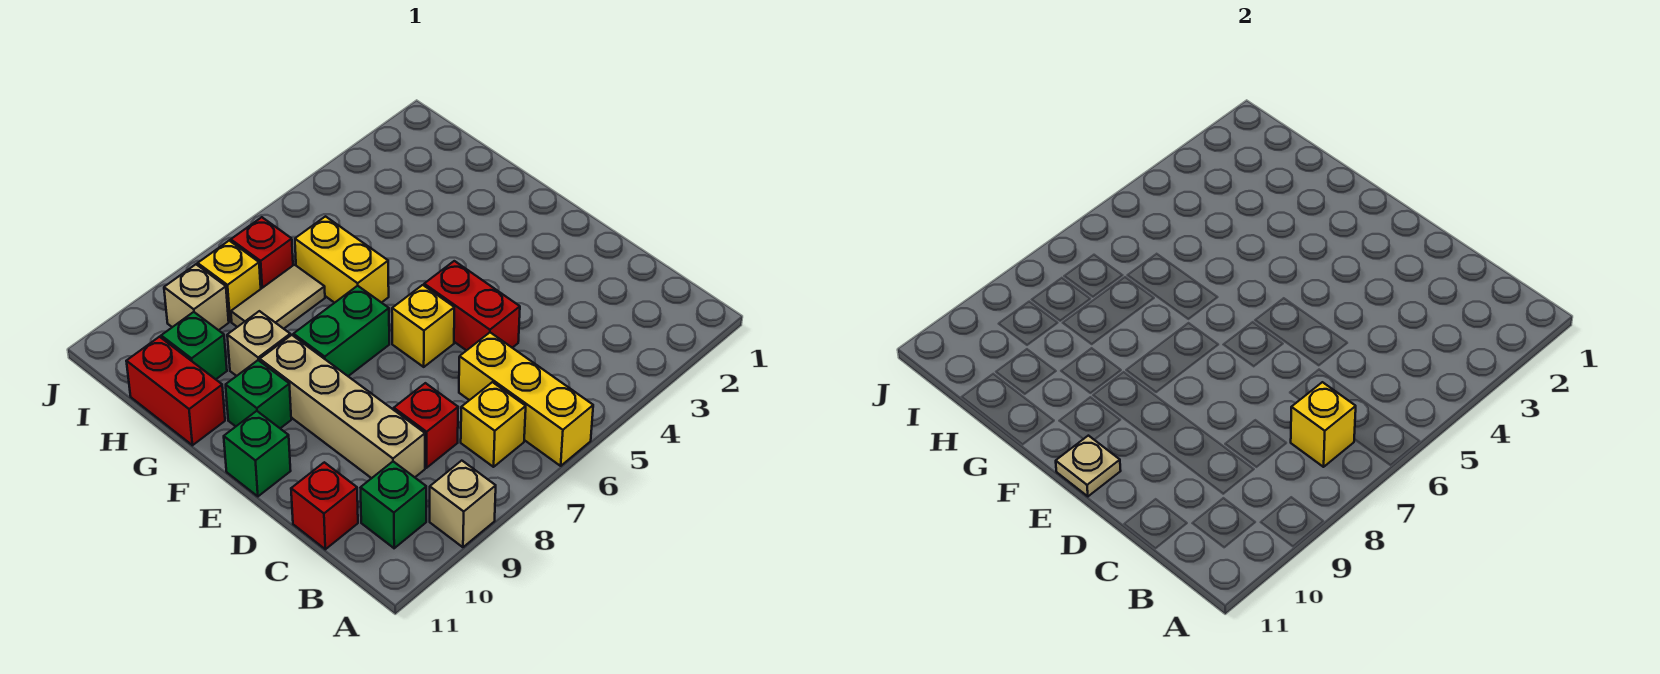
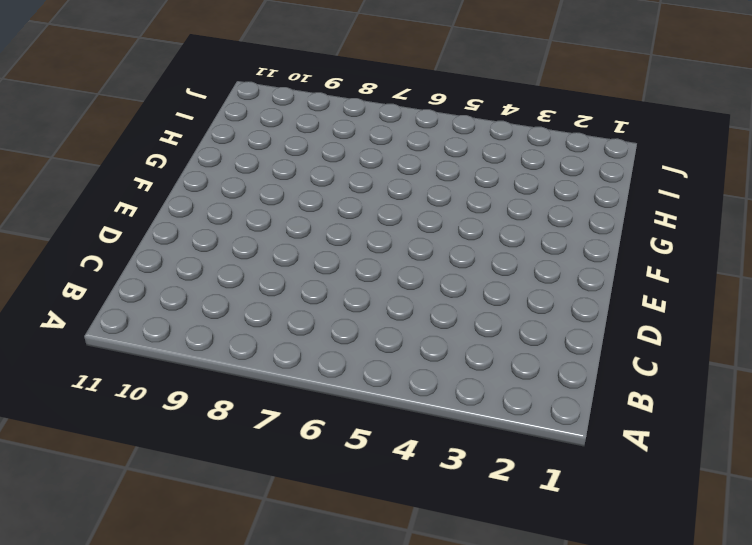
none -> yellow 1x3 brick [459,333,593,466]
none -> tan 1x1 brick [430,461,496,547]
none -> yellow 1x1 brick [461,382,526,467]

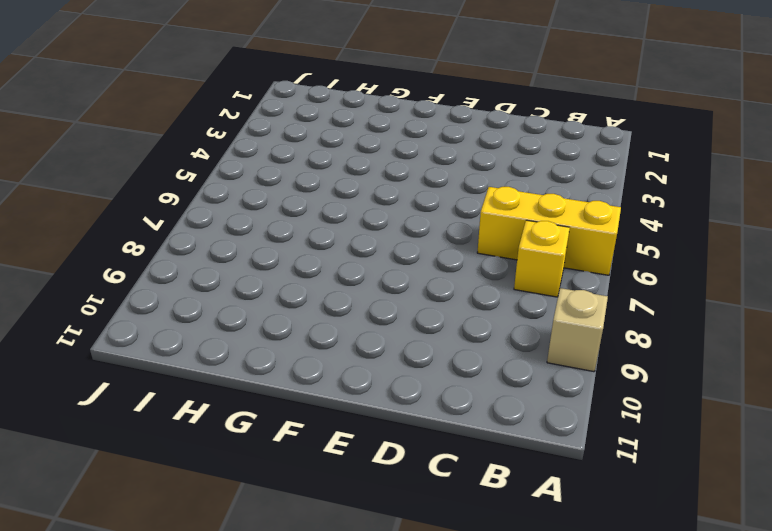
none -> green 1x1 brick [360,462,426,548]
none -> red 1x1 brick [394,383,458,468]
none -> tan 1x4 brick [260,335,425,478]

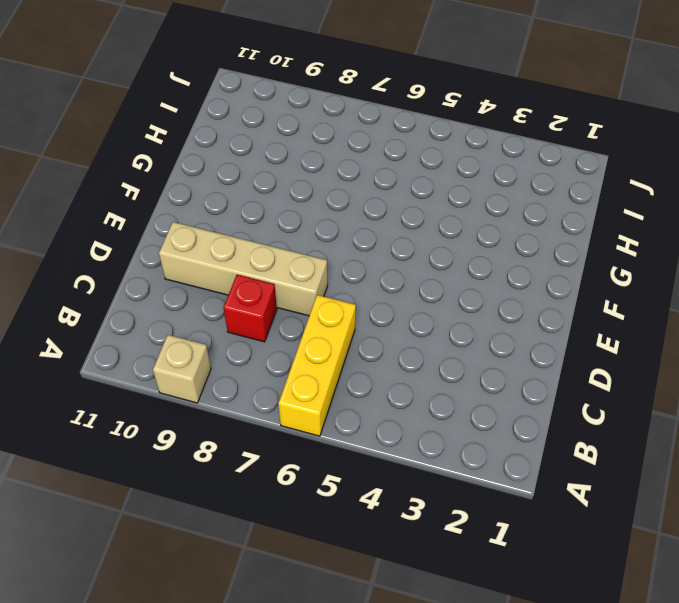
tan 1x4 brick [159,222,328,316] -> tan 1x4 brick turned to [260,335,425,478]
none -> yellow 1x1 brick [461,382,526,467]
none -> green 1x1 brick [360,462,426,548]
none -> red 1x1 brick [291,462,358,549]

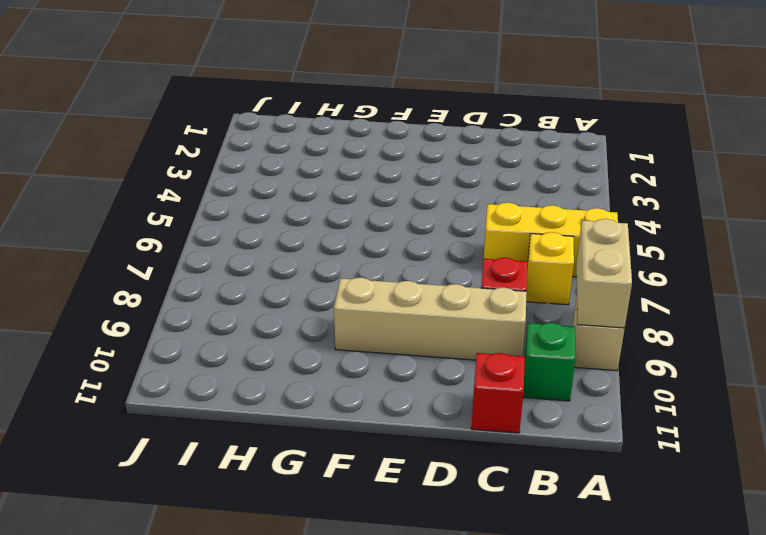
tan 1x2 brick [576,219,632,328] -> none
none -> red 1x2 brick [424,261,520,351]
none -> yellow 1x1 brick [392,285,454,367]
none -> green 1x1 brick [224,411,291,496]

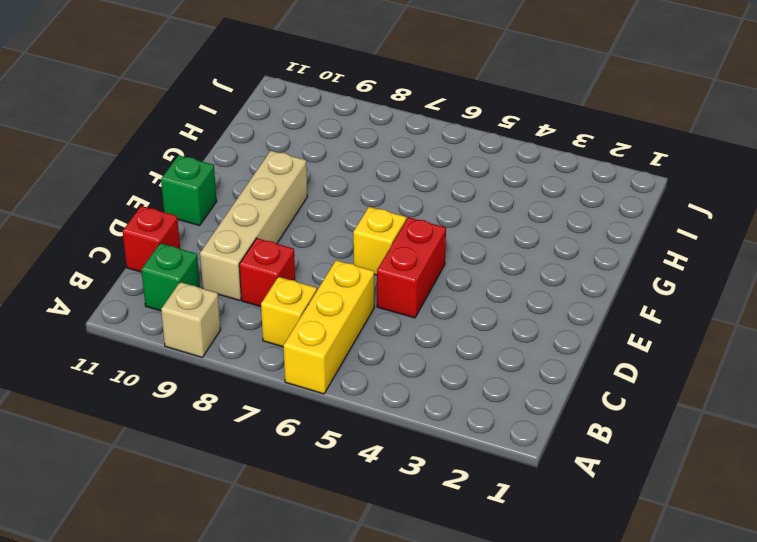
none -> green 1x2 brick [293,286,389,376]
none -> green 1x1 brick [226,360,291,428]
none -> yellow 1x2 brick [295,217,389,303]

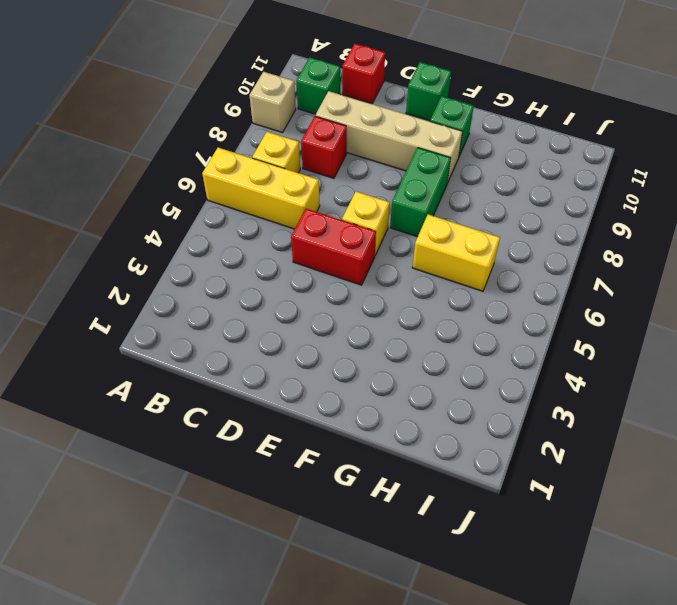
none -> tan 1x1 brick [227,311,290,376]
none -> red 1x2 brick [126,337,225,445]
none -> tan 1x2 tile [231,265,325,329]

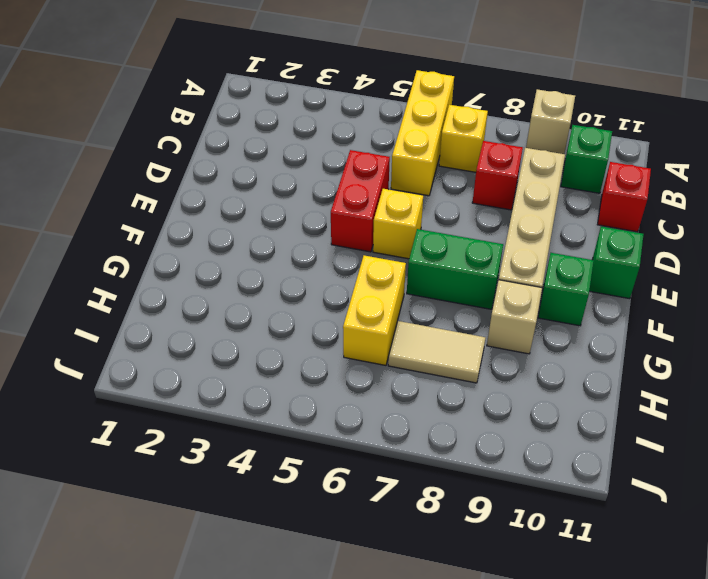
none -> red 1x2 brick [126,337,225,445]
none -> green 1x1 brick [161,312,227,379]
none -> red 1x1 brick [231,217,293,289]

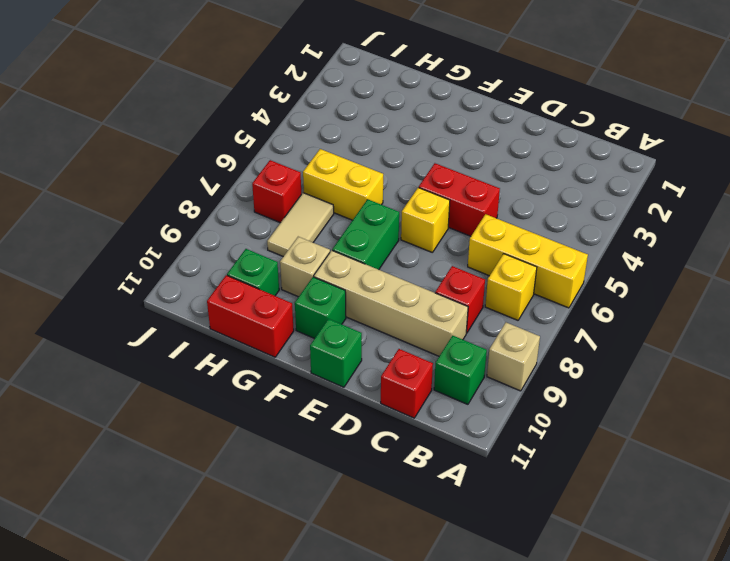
none -> yellow 1x1 brick [198,241,261,321]
none -> tan 1x1 brick [164,264,229,330]
none -> yellow 1x1 brick [1291,382,1356,467]

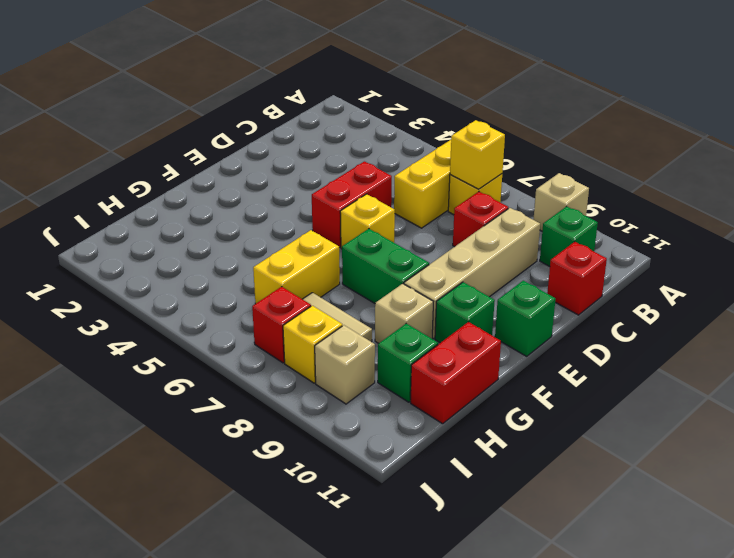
none -> tan 1x1 plate [1056,436,1121,496]

